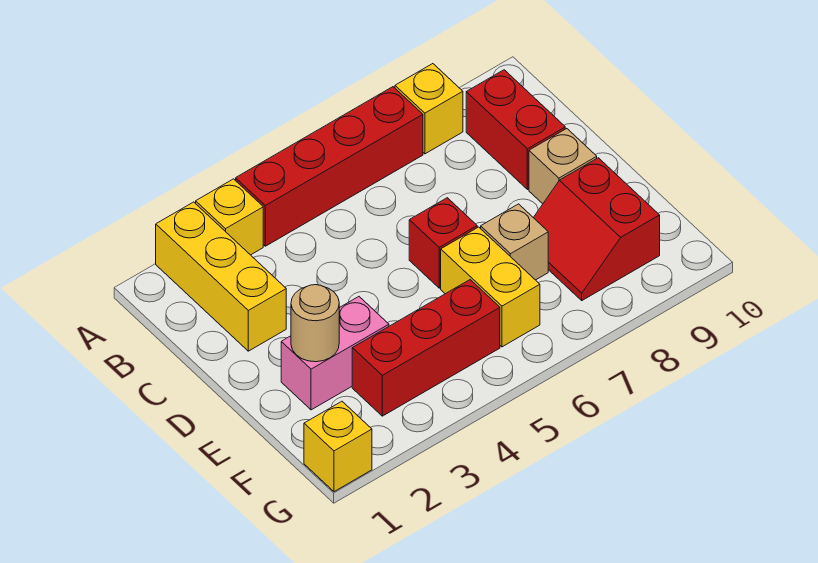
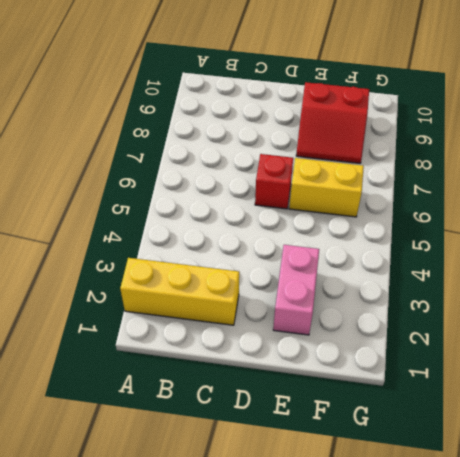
none -> yellow 1x1 brick [196,179,263,255]
none -> red 1x4 brick [236,87,423,246]
none -> yellow 1x1 brick [395,64,463,154]

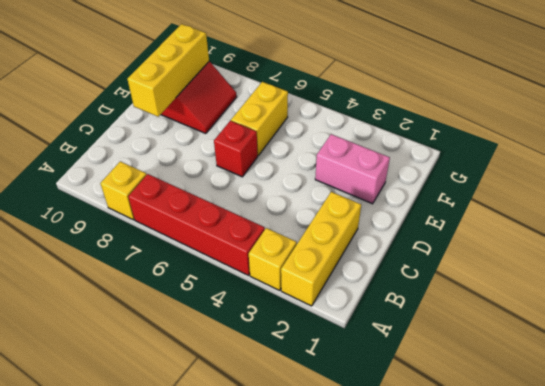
yellow 1x3 brick [127,24,209,117] -> none
none -> red 1x2 brick [466,70,565,190]
none -> tan 1x1 brick [529,129,597,204]
none -> tan 1x1 brick [481,204,548,280]

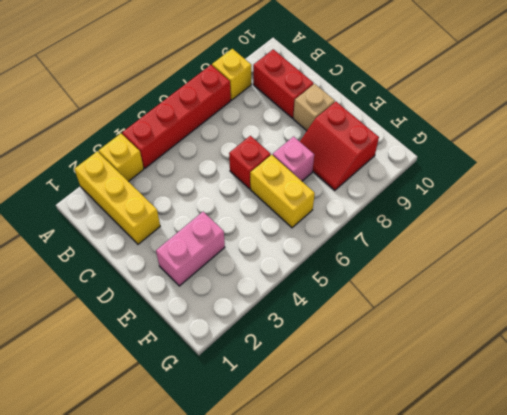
pink 1x1 brick [273,137,314,181] -> tan 1x1 brick [481,204,548,280]
none -> red 1x3 brick [352,280,500,416]
none -> yellow 1x1 brick [304,401,372,492]
none -> tan 1x1 round brick [291,285,339,362]

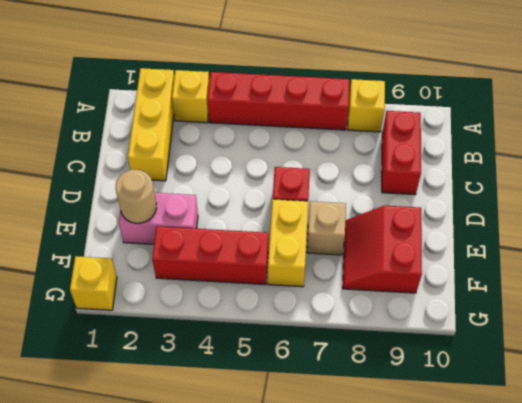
none -> tan 1x1 brick [529,129,597,204]

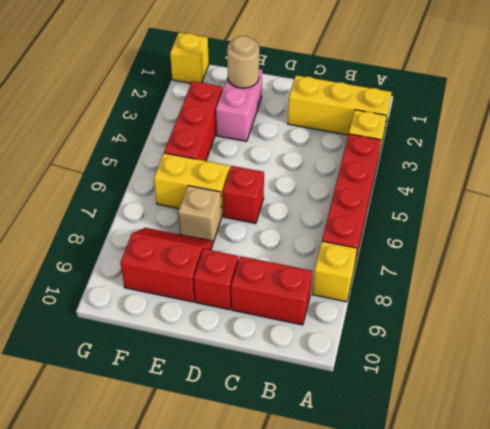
red 1x1 brick [194,249,238,310] -> tan 1x1 brick [529,129,597,204]

